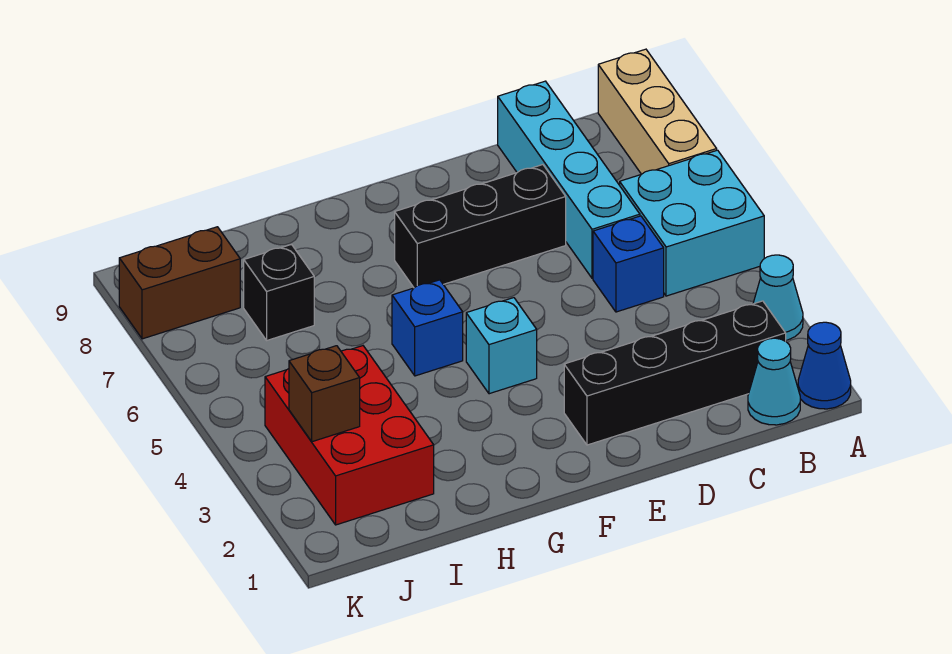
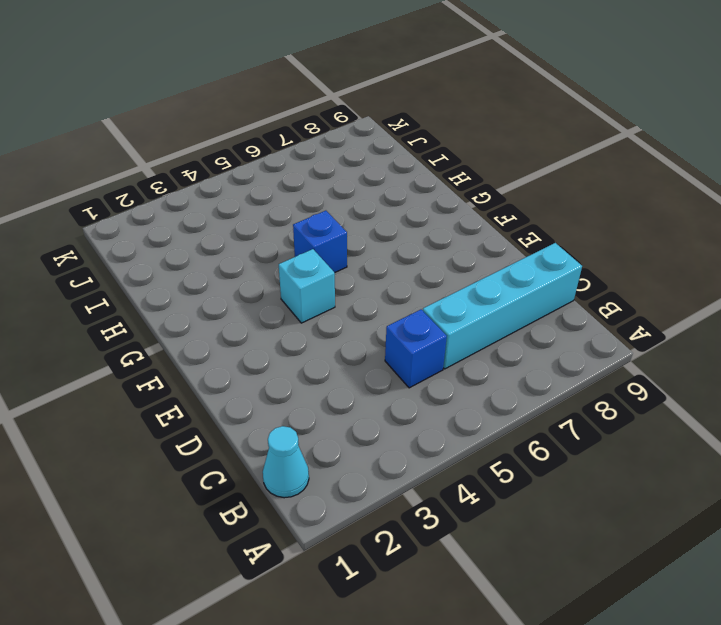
none -> blue 1x1 cone [798,322,851,409]
none -> cyan 1x1 cone [753,255,803,340]
none -> cyan 2x2 brick [620,150,764,296]

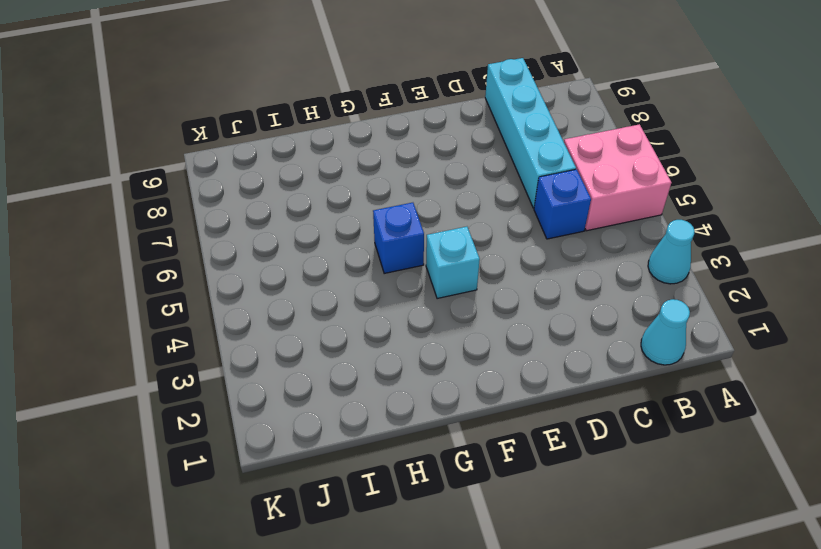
pink 2x2 brick [564,124,672,231] -> cyan 2x2 brick [620,150,764,296]
none -> blue 1x1 cone [798,322,851,409]
none -> tan 1x3 brick [598,49,717,174]
none -> black 1x4 brick [564,301,786,445]

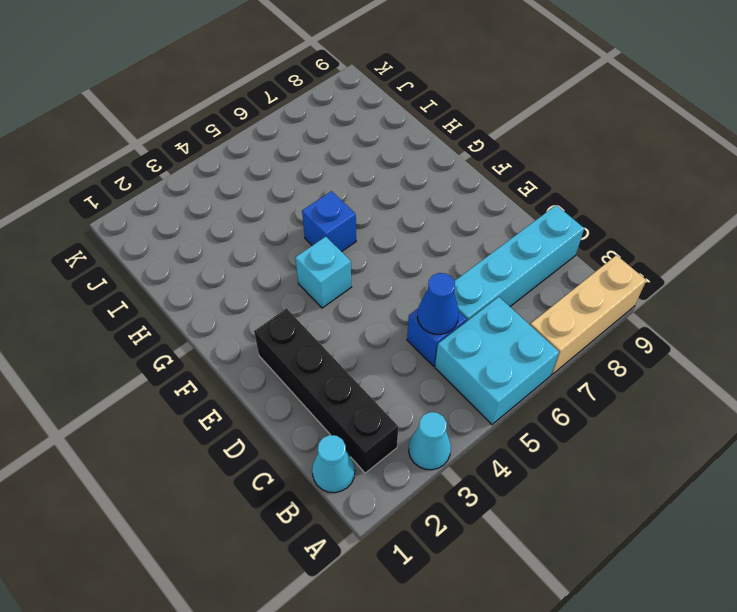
blue 1x1 cone [417,273,459,334] -> blue 1x1 cone moved to [798,322,851,409]
none -> black 1x3 brick [395,165,566,288]
none -> red 2x3 brick [265,346,434,525]
none -> black 1x1 brick [244,245,314,340]

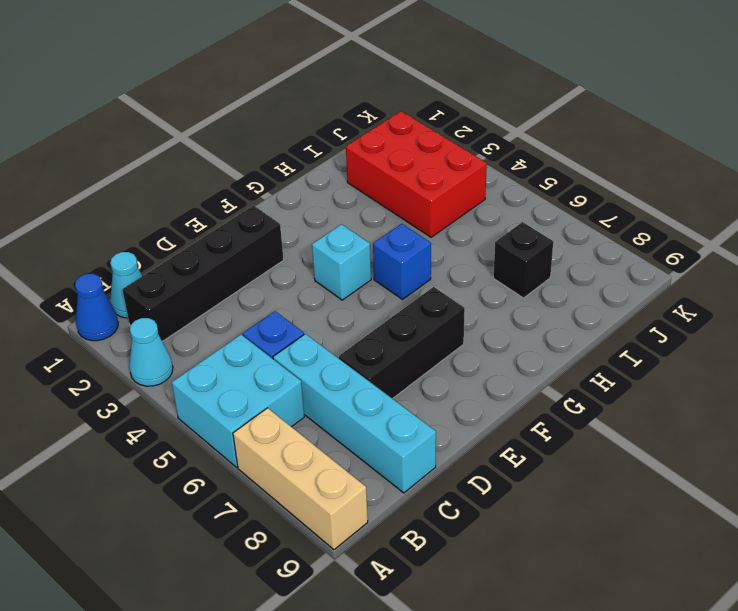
none -> brown 1x2 brick [119,227,240,339]
none -> brown 1x1 brick [289,346,360,442]

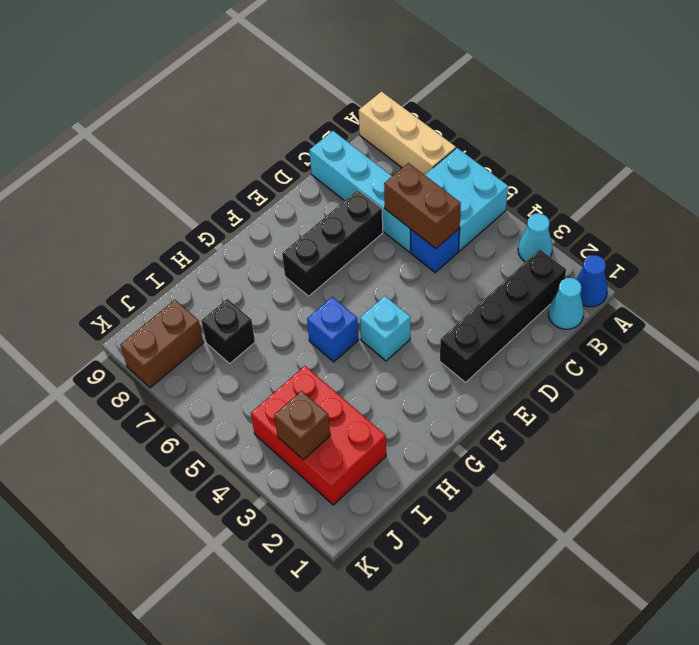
brown 1x2 brick [384,163,461,249] -> none

